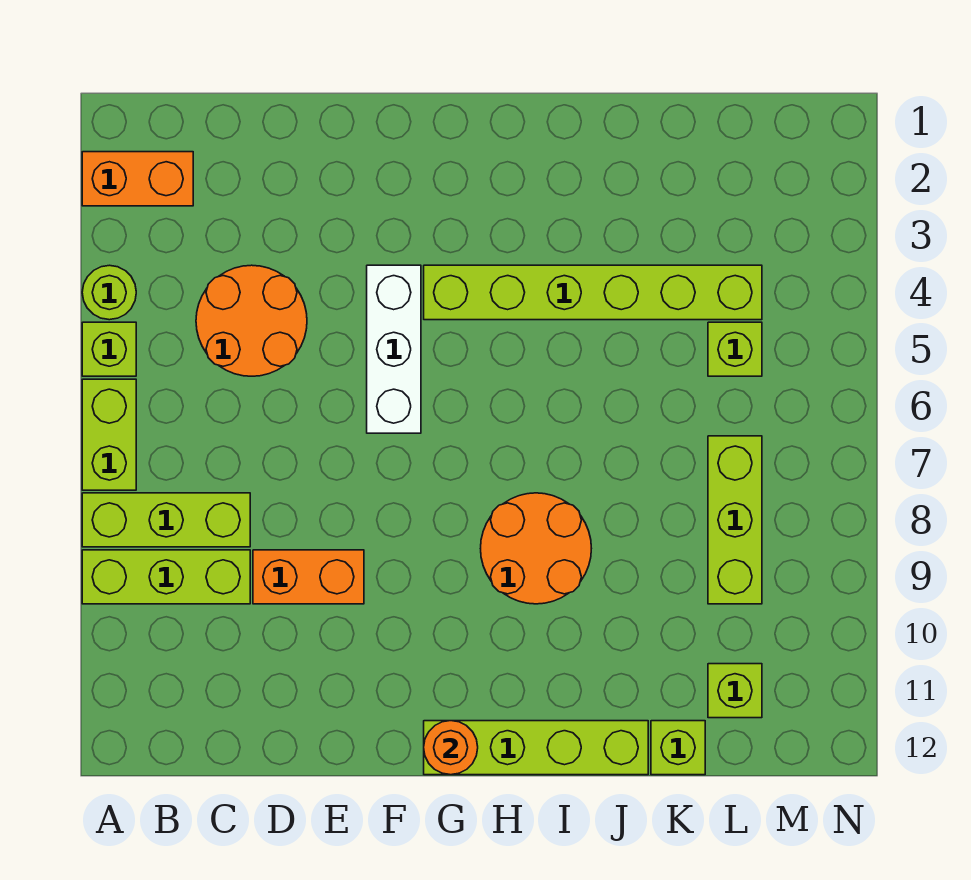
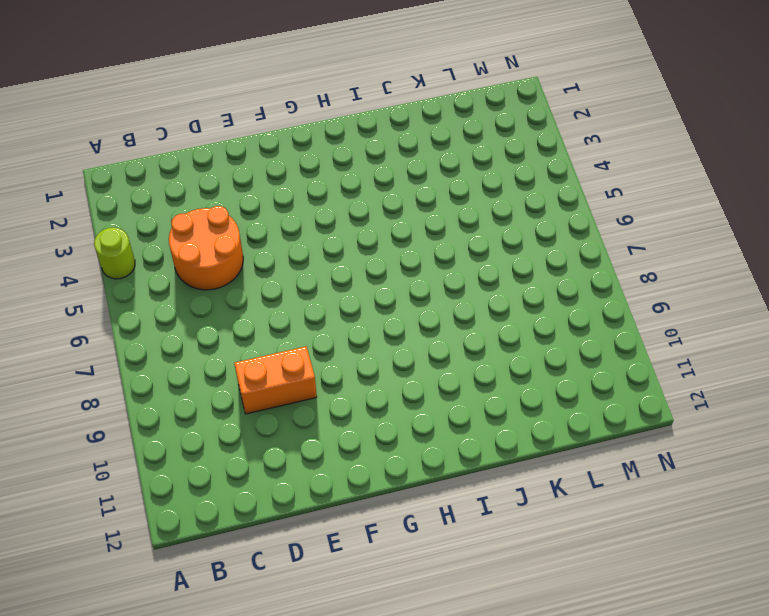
none -> orange 1x2 brick [82,152,193,206]
none -> lime 1x1 brick [82,322,136,376]
none -> lime 1x2 brick [82,379,136,490]

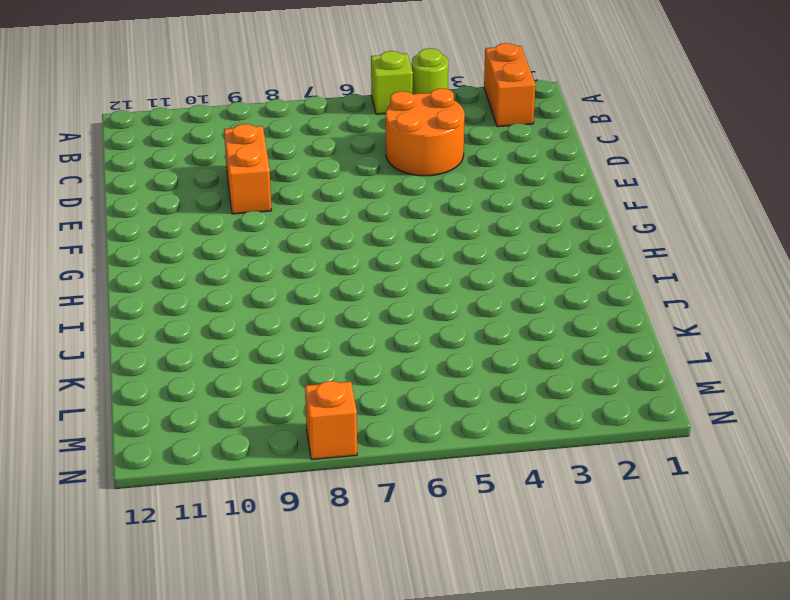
orange 1x1 brick [305,381,357,460] -> none
none -> lime 1x2 brick [82,379,136,490]
none -> lime 1x3 brick [82,493,250,547]
none -> lime 1x3 brick [82,550,250,604]

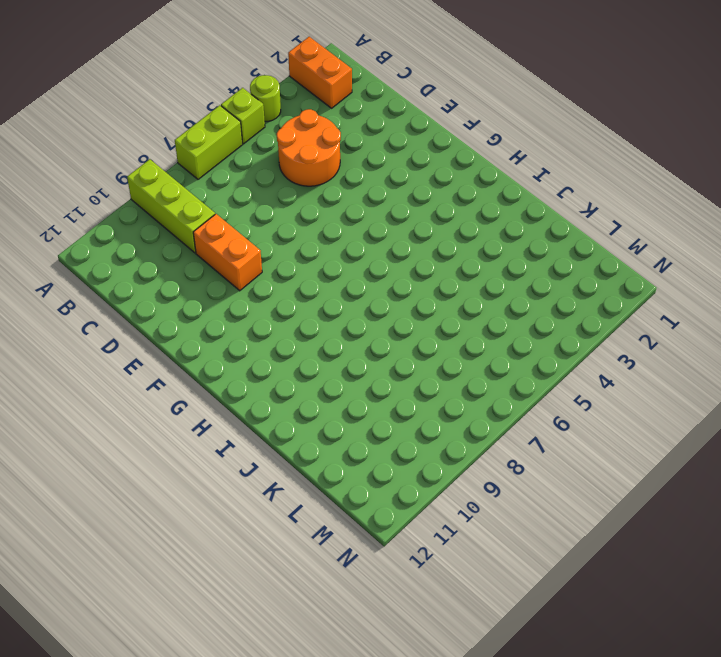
none -> lime 1x3 brick [82,493,250,547]
none -> white 1x3 brick [367,265,421,433]
none -> lime 1x6 brick [424,265,762,320]

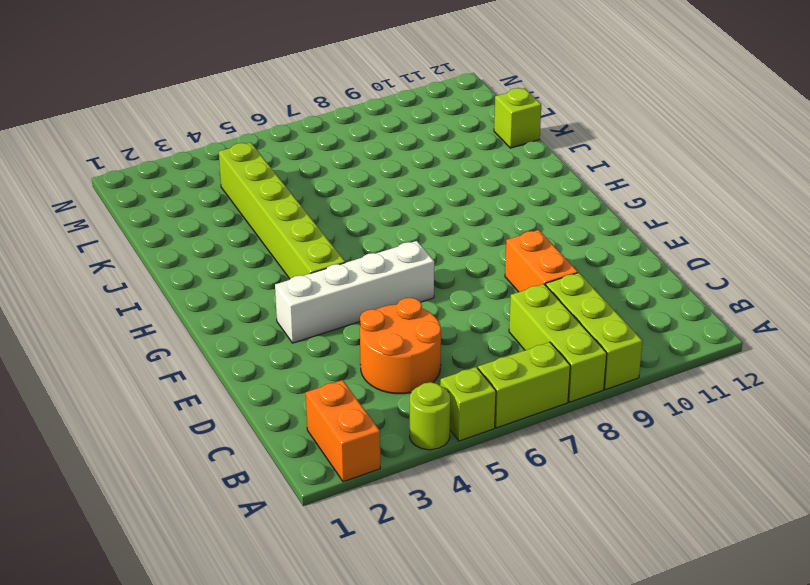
white 1x4 brick [275,241,434,343] -> white 1x3 brick [367,265,421,433]
none -> lime 1x4 brick [424,721,648,775]
none -> orange 2x2 round brick [481,493,591,604]
none -> lime 1x1 brick [708,322,762,376]

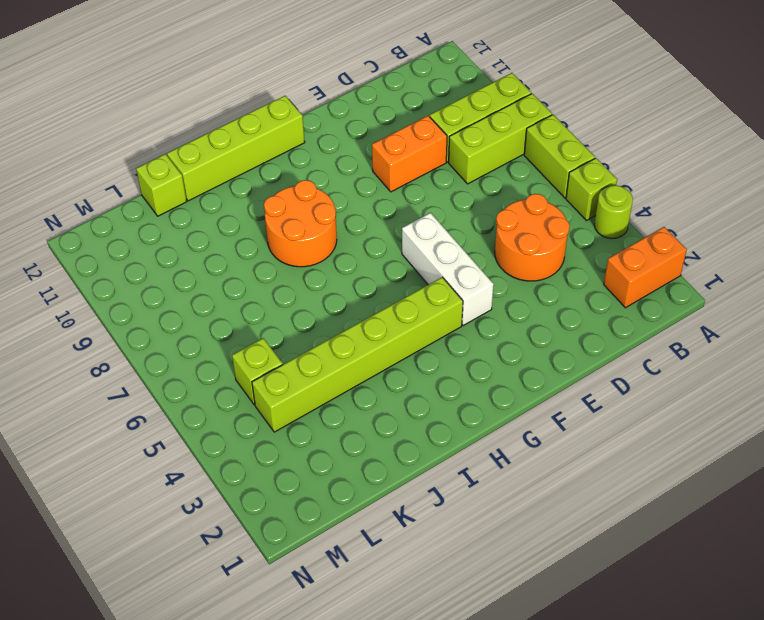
none -> lime 1x3 brick [708,436,762,604]
none -> lime 1x1 brick [708,664,762,718]
none -> orange 1x1 round brick [424,721,478,775]

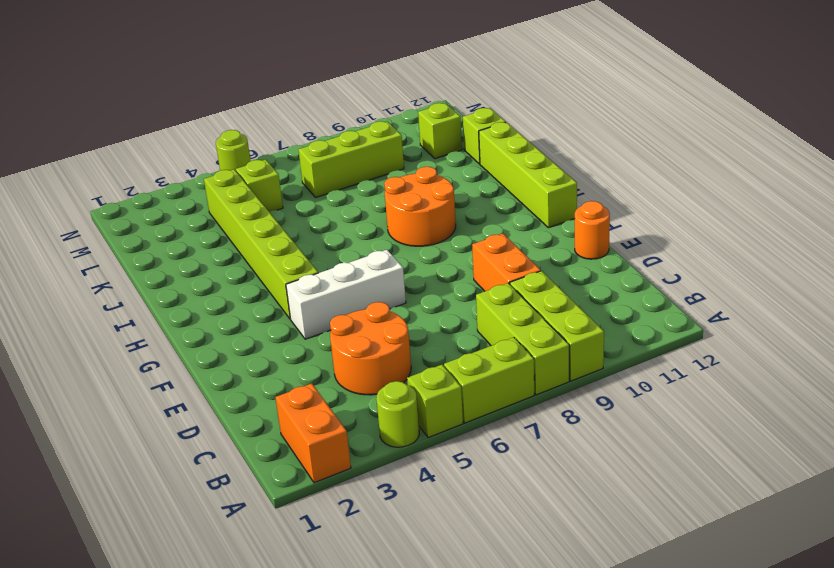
orange 1x1 round brick [575,201,610,259] -> orange 1x1 round brick moved to [424,721,478,775]
lime 1x1 round brick [216,130,250,171] -> none

